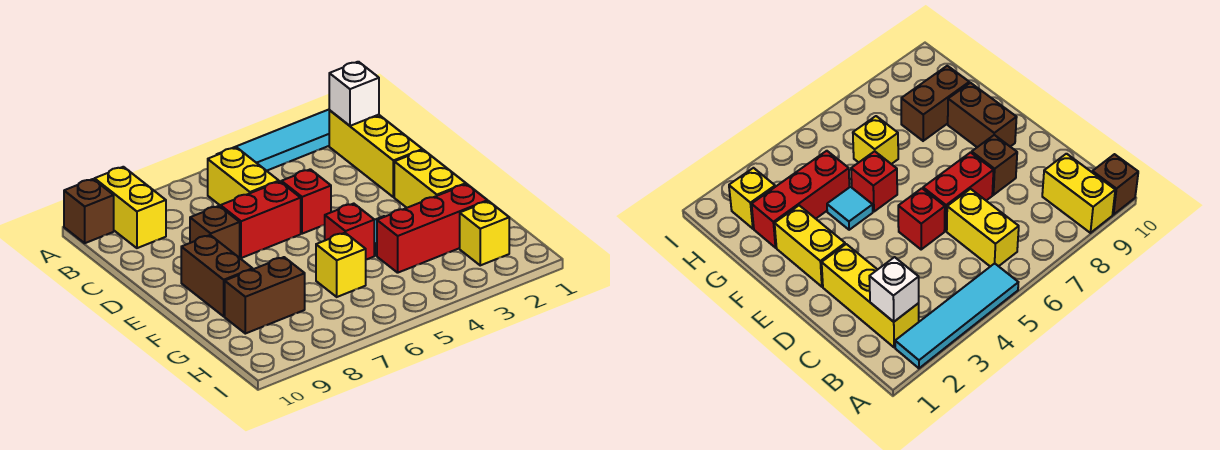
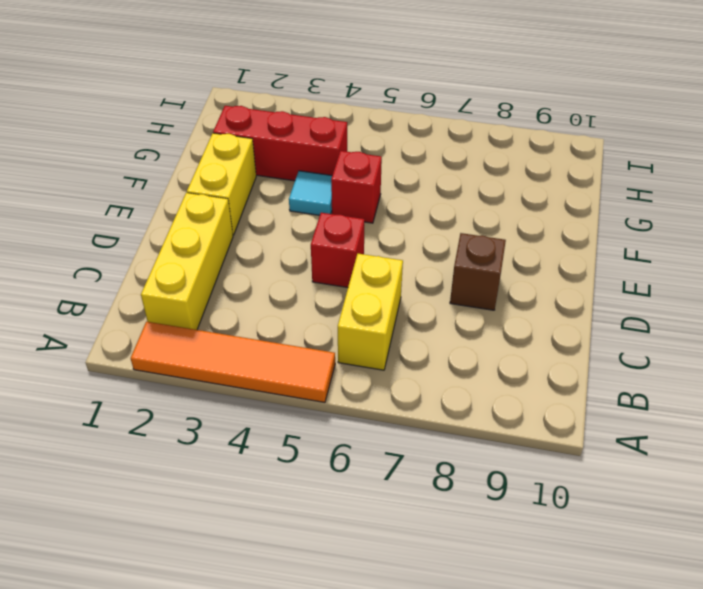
orange 1x4 tile [131,322,335,402] -> cyan 1x4 tile [217,110,329,171]
none -> yellow 1x2 brick [94,167,166,248]
none -> brown 1x1 brick [64,179,114,243]
none -> red 1x2 brick [221,182,301,258]

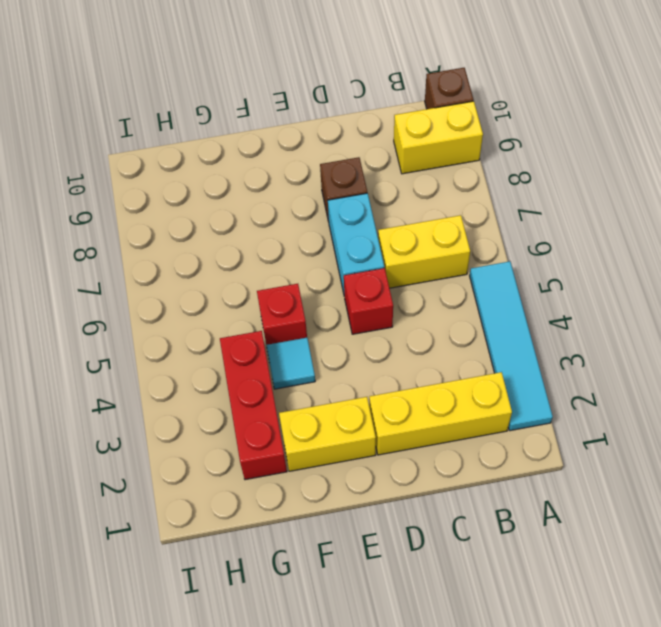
cyan 1x2 brick [328,193,384,293] -> red 1x2 brick [221,182,301,258]
none -> brown 1x2 brick [181,235,253,316]
none -> yellow 1x1 brick [316,233,366,297]
none -> brown 1x2 brick [225,257,305,334]

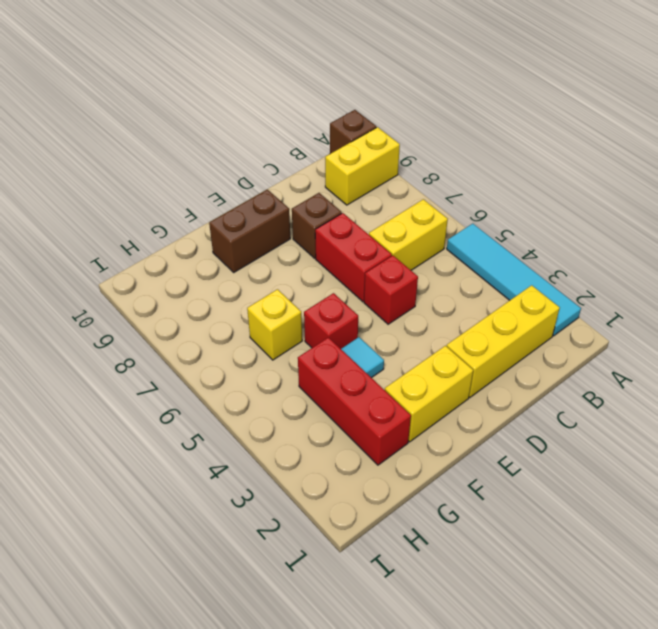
none -> brown 1x2 brick [225,257,305,334]
none -> yellow 1x1 brick [460,201,509,265]
none -> white 1x1 brick [329,62,379,126]

